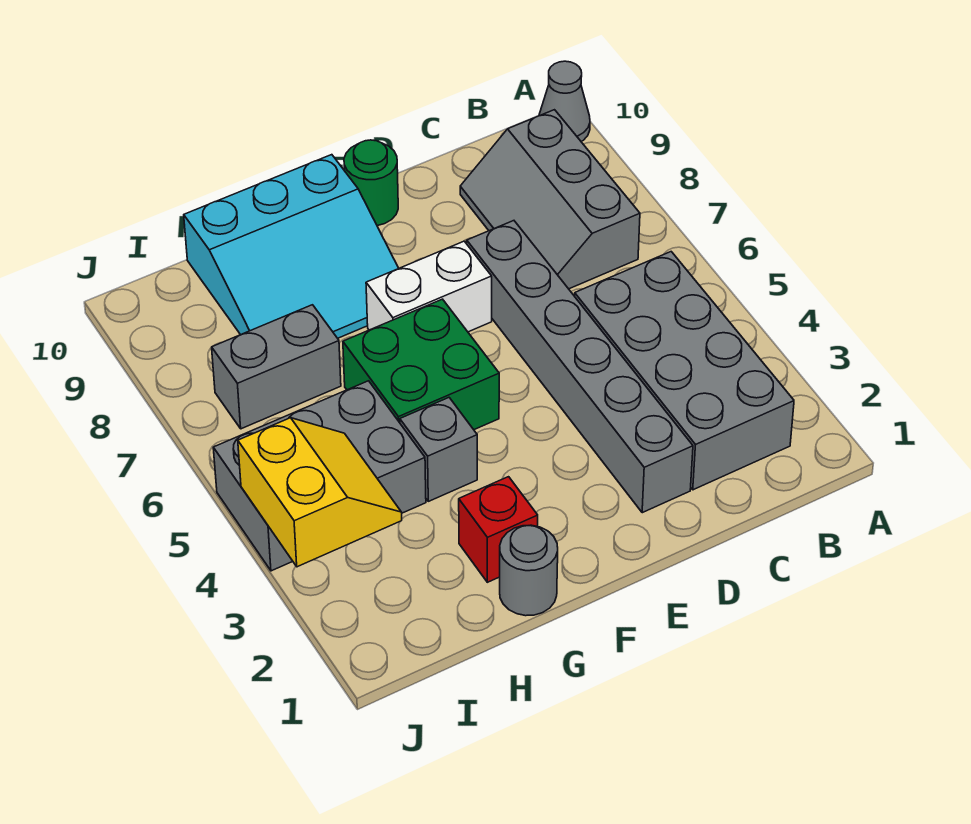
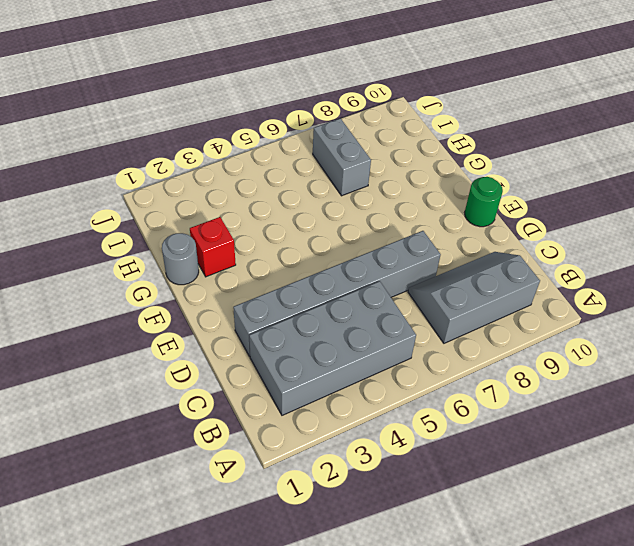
none -> grey 1x1 cone [539,61,590,141]
none -> white 1x2 brick [366,241,492,332]
none -> green 2x2 brick [343,299,499,430]

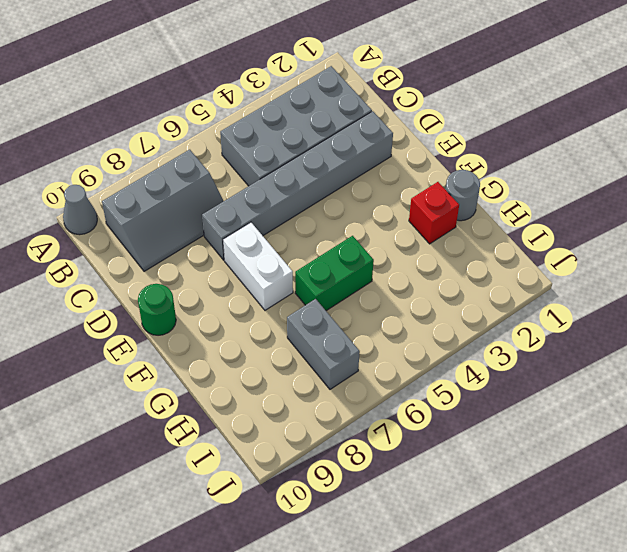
green 1x2 brick [295,236,374,311] -> green 2x2 brick [343,299,499,430]
none -> cyan 3x3 slope [184,155,399,338]
none -> grey 1x1 brick [400,398,477,501]
none -> grey 2x3 brick [213,381,426,571]

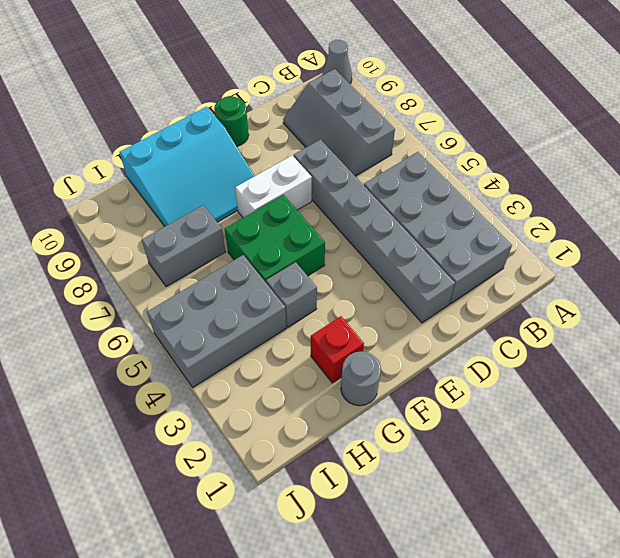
none -> yellow 2x2 slope [238,418,402,567]

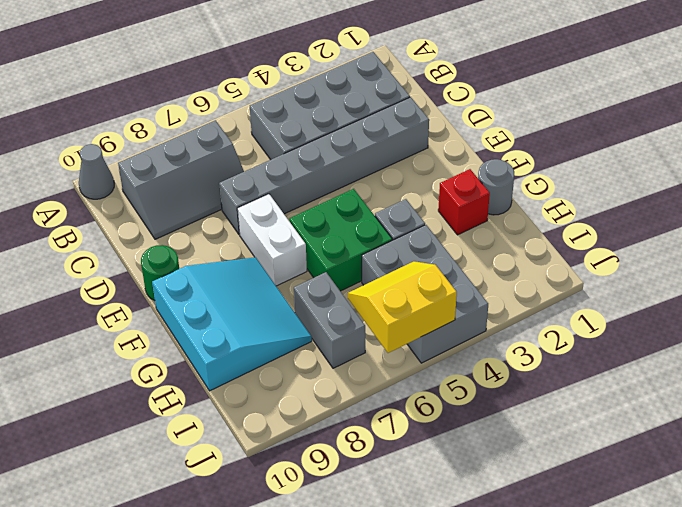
yellow 2x2 slope [348,261,457,353] -> yellow 2x2 slope moved to [238,418,402,567]

